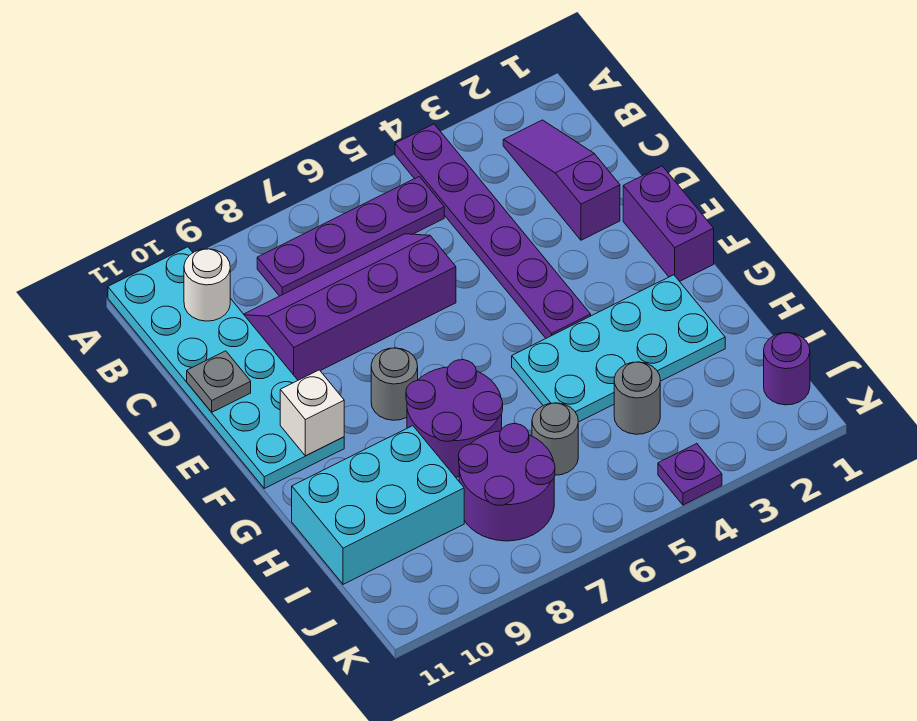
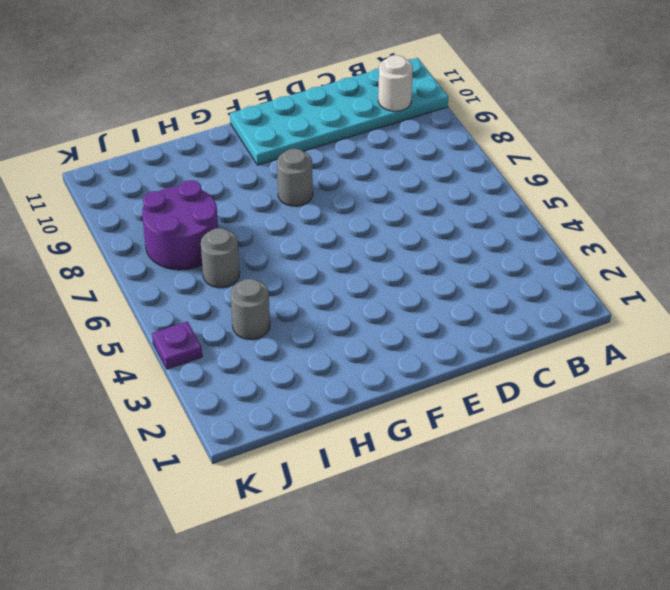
none -> purple 1x6 plate [395,124,591,338]
none -> purple 1x3 slope [503,120,620,240]
none -> purple 1x4 plate [257,176,444,296]

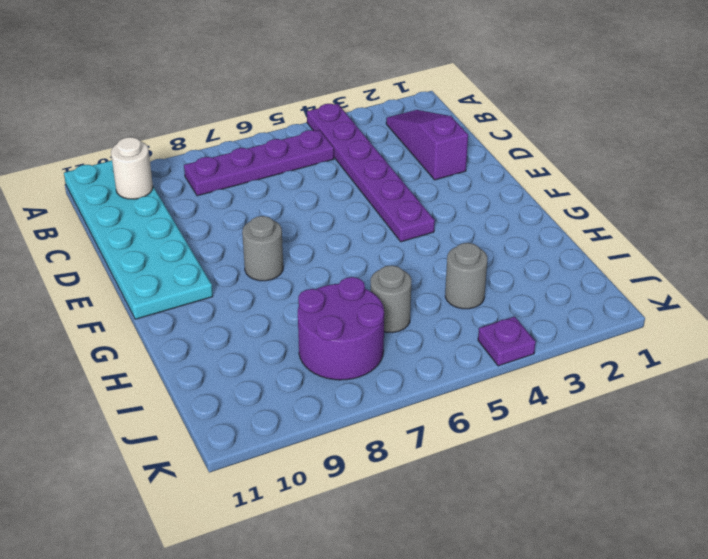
none -> purple 2x4 slope [244,234,456,380]
none -> purple 1x2 brick [623,166,714,281]
none -> cyan 2x4 plate [512,275,725,422]

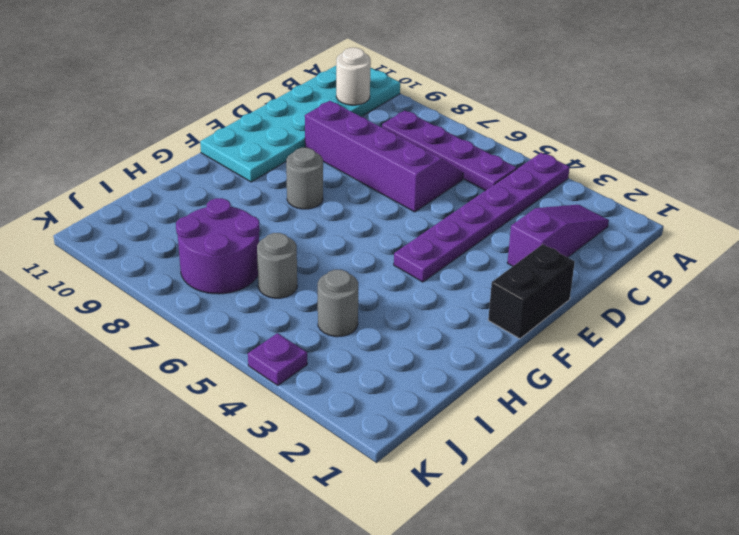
black 1x2 brick [488,244,575,339] -> purple 1x2 brick [623,166,714,281]
none -> cyan 2x4 plate [512,275,725,422]
none -> purple 2x2 round brick [406,360,503,477]
none -> cyan 2x3 brick [292,426,464,584]

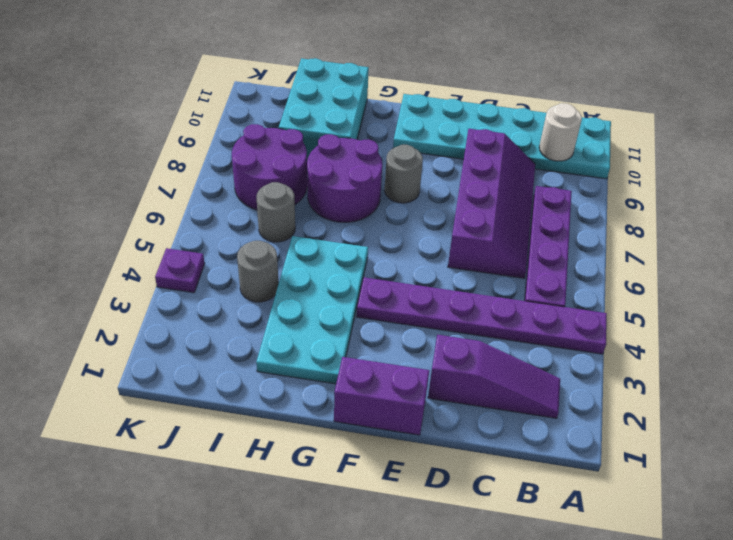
none -> purple 1x1 round brick [764,333,810,405]
none -> grey 1x1 plate [187,351,251,412]
none -> white 1x1 brick [280,370,344,456]

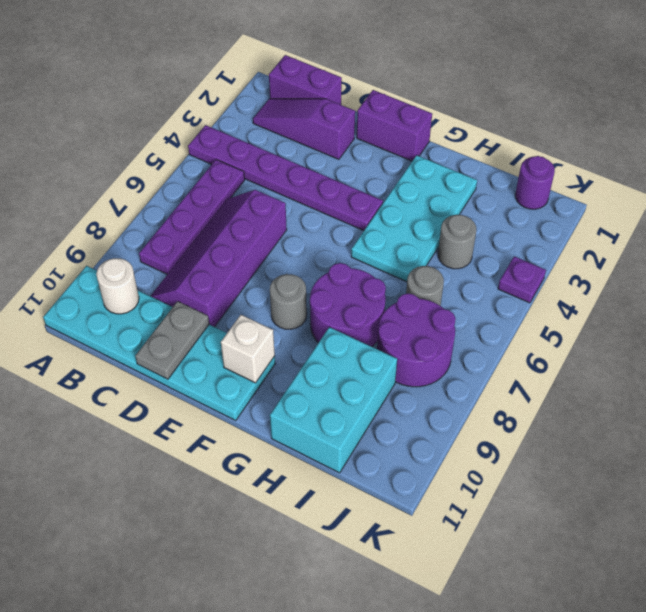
purple 1x2 brick [269,55,342,105] -> none
grey 1x2 plate [135,301,209,379] -> grey 1x1 plate [187,351,251,412]

